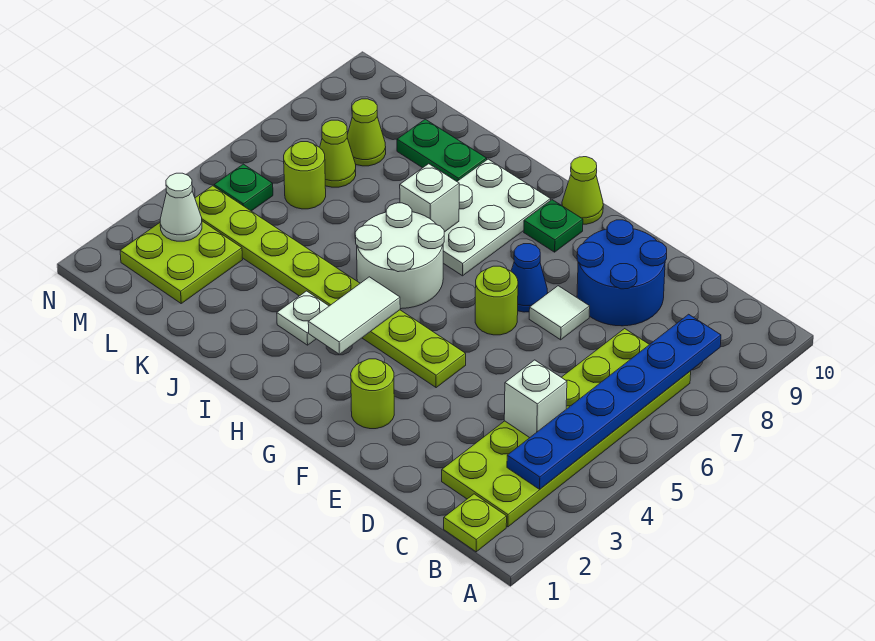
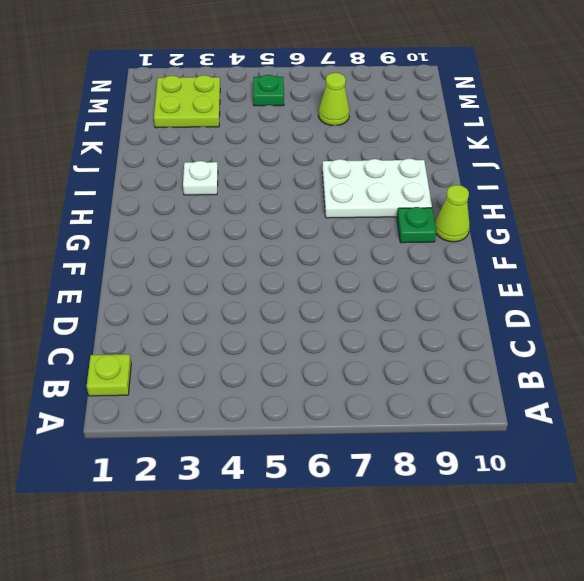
none -> lime 2x6 plate [442,329,691,527]
none -> blue 2x2 round brick [577,220,667,326]
none -> white 1x1 tile [529,286,590,340]

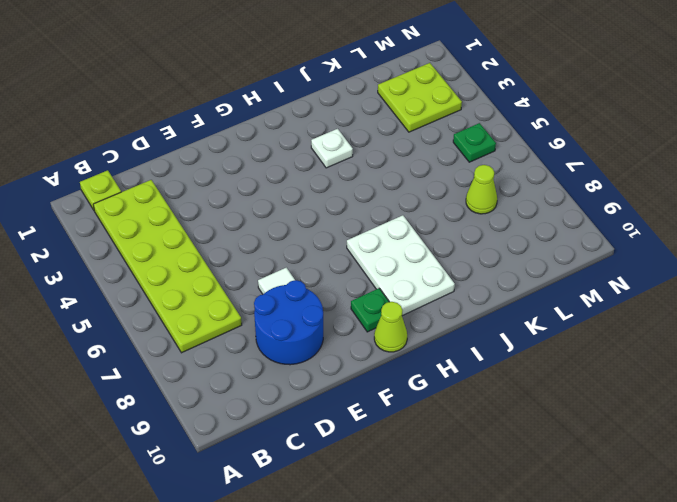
none -> lime 1x1 round brick [351,359,394,429]
none -> lime 1x8 plate [195,186,466,388]
none -> lime 1x1 round brick [475,266,518,335]

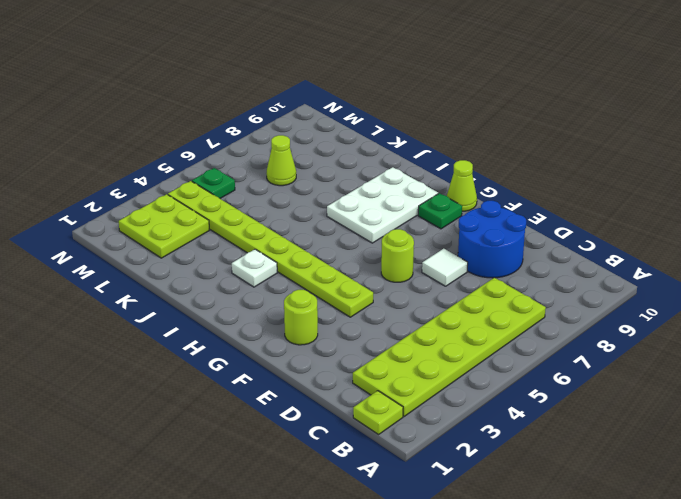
none -> blue 1x1 cone [511,244,548,312]
none -> white 2x2 round brick [355,203,444,309]
none -> green 1x2 plate [397,119,487,181]

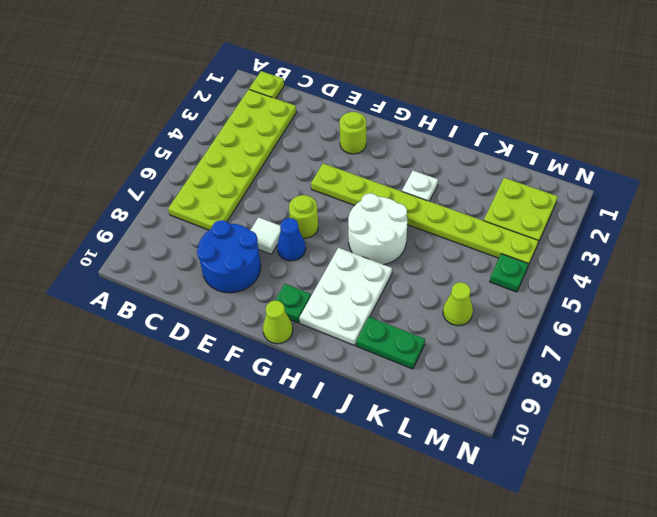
none -> lime 1x1 round brick [284,142,326,209]
none -> lime 1x1 cone [347,99,386,166]
none -> blue 1x6 plate [507,314,721,489]

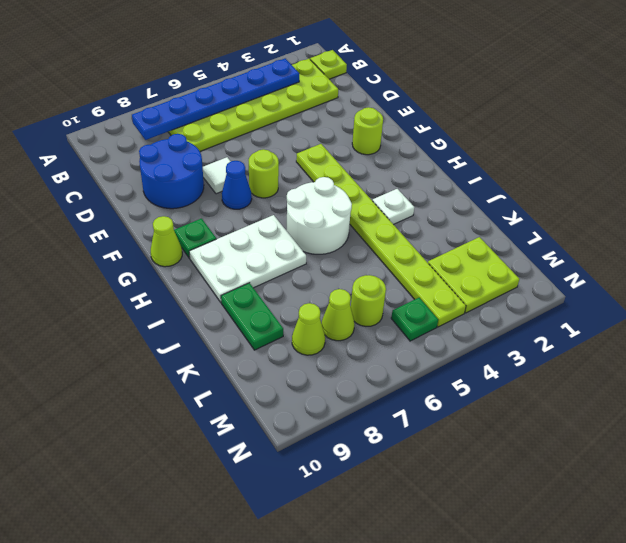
none -> white 1x1 brick [504,360,567,438]
none -> white 1x2 tile [308,277,400,354]
none -> white 1x1 brick [400,164,459,232]

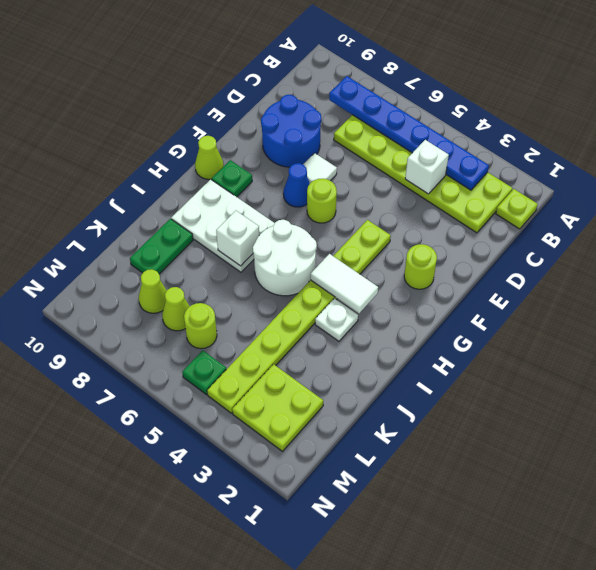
none -> white 1x1 cone [160,173,202,241]

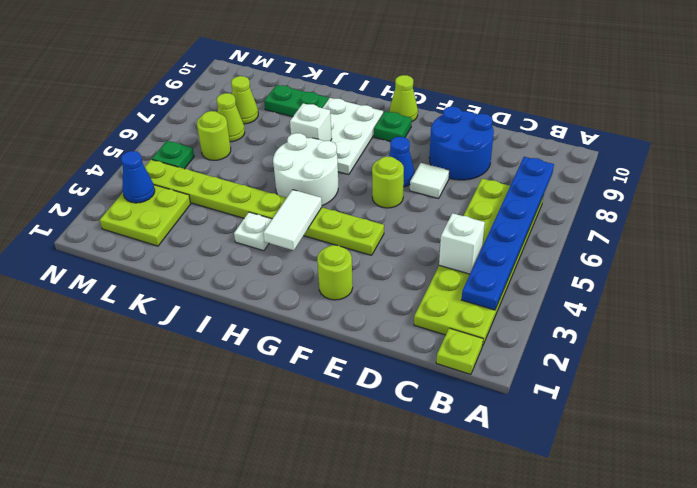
blue 1x1 cone [121,151,155,203] -> white 1x1 cone [160,173,202,241]

